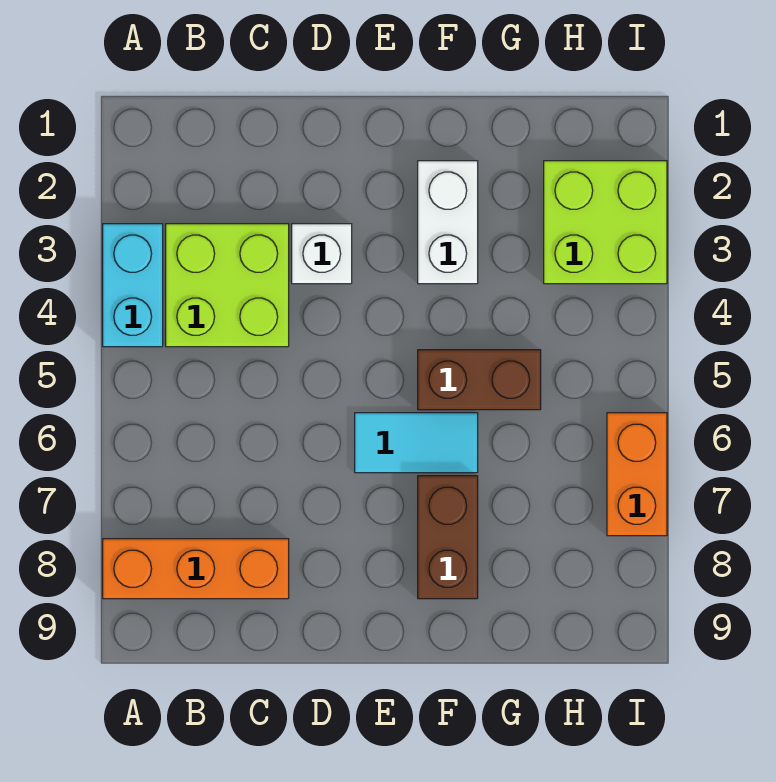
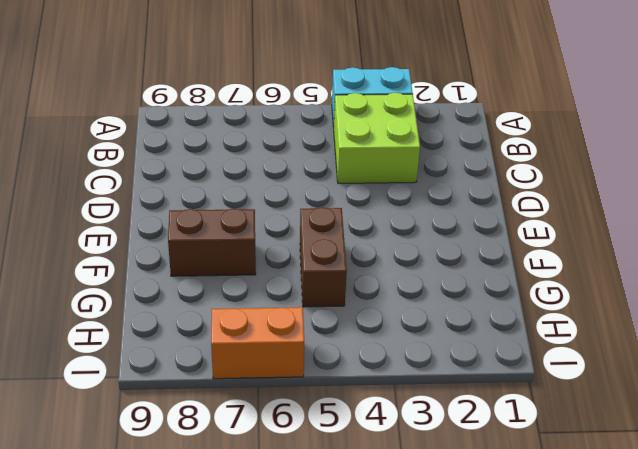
none -> orange 1x3 brick [103,539,289,599]
none -> white 1x1 brick [292,224,352,284]

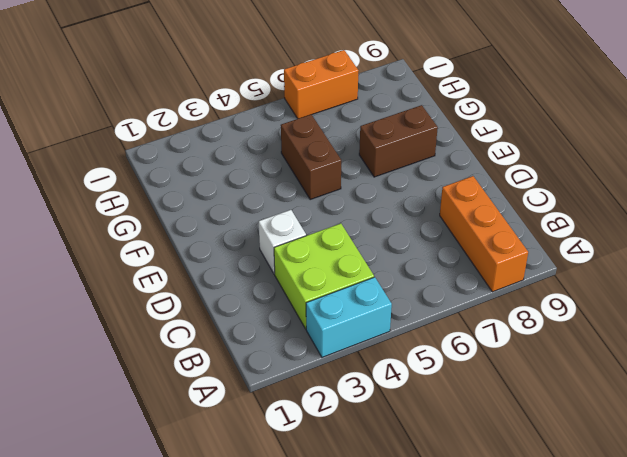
none -> cyan 1x2 tile [355,413,478,473]
none -> white 1x2 brick [418,161,478,284]

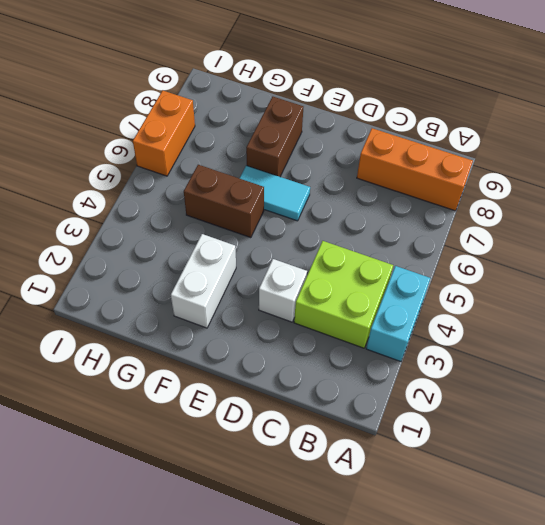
none -> lime 2x2 brick [544,161,667,284]

